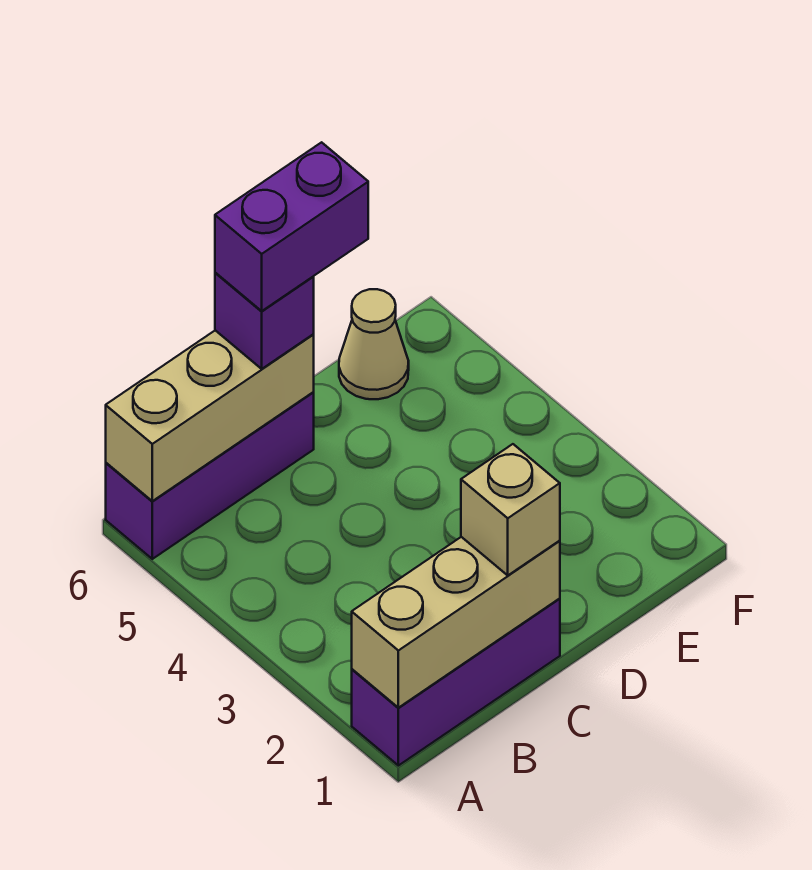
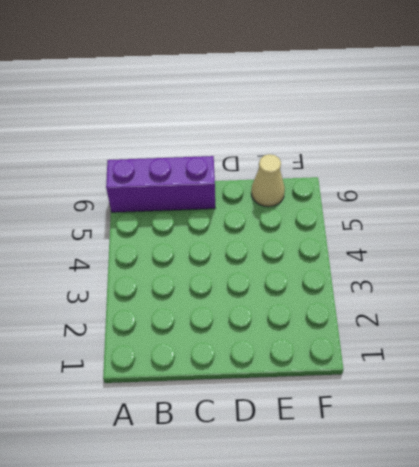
none -> purple 1x3 brick [352,599,560,766]
none -> tan 1x3 brick [352,537,560,708]

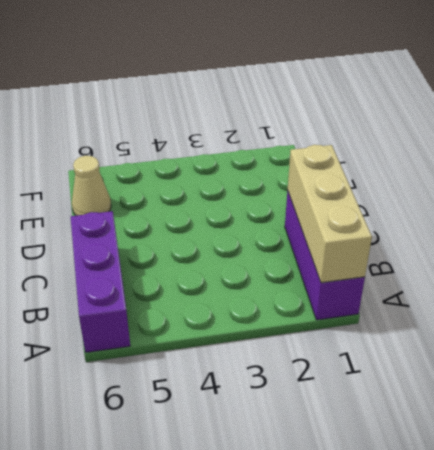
none -> tan 1x3 brick [106,330,314,501]
none -> tan 1x1 brick [461,444,560,575]

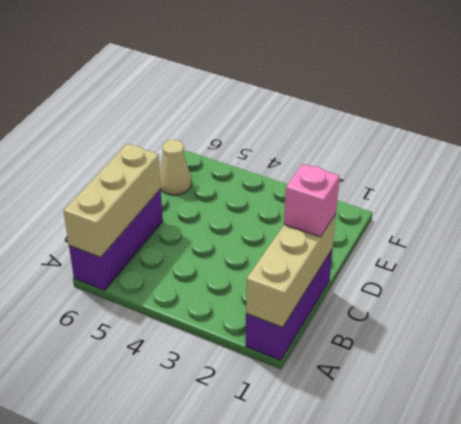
pink 1x1 brick [284,164,340,237] -> tan 1x1 brick [461,444,560,575]
none -> purple 1x1 brick [215,273,314,369]
none -> purple 1x2 brick [215,142,368,311]

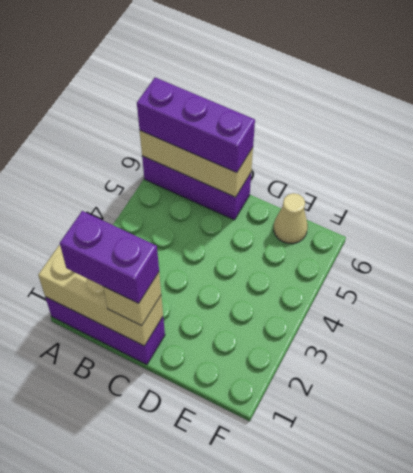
purple 1x3 brick [137,78,255,173] -> purple 1x1 brick [215,273,314,369]
purple 1x2 brick [60,211,159,303] -> purple 1x2 brick moved to [215,142,368,311]

